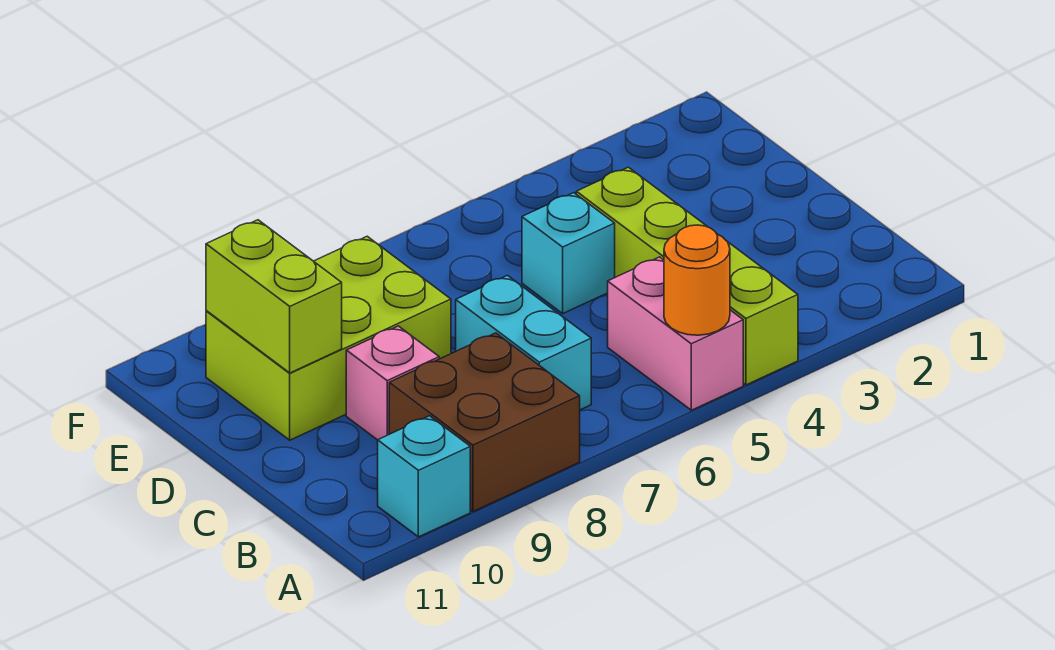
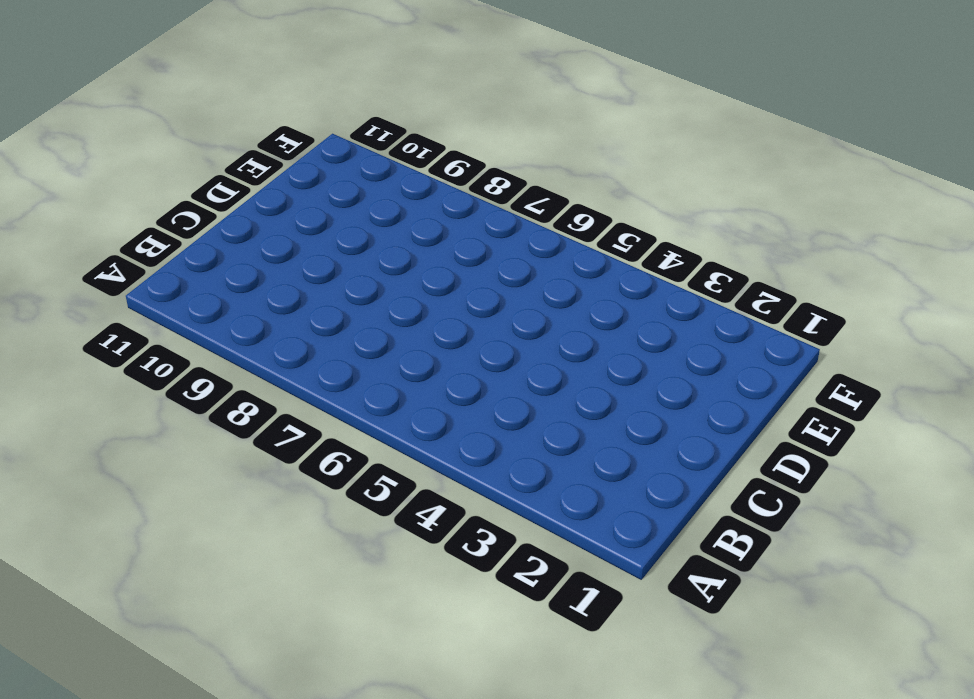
none -> lime 1x4 brick [576,167,798,385]
none -> pink 1x2 brick [608,257,743,410]

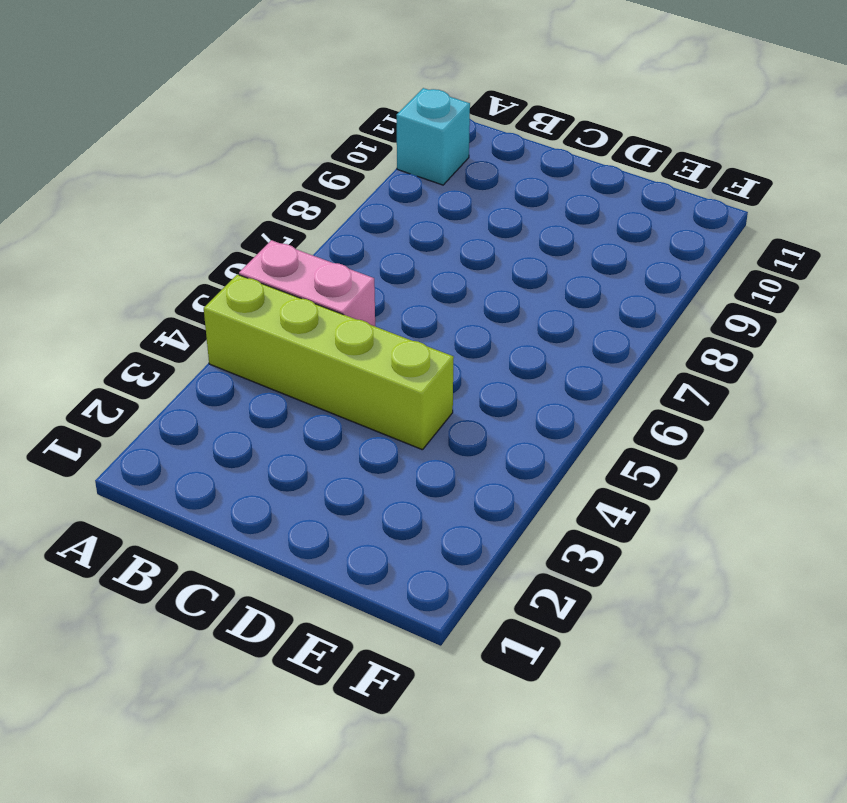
none -> brown 2x2 brick [389,333,580,512]
none -> cyan 1x2 brick [456,276,591,410]

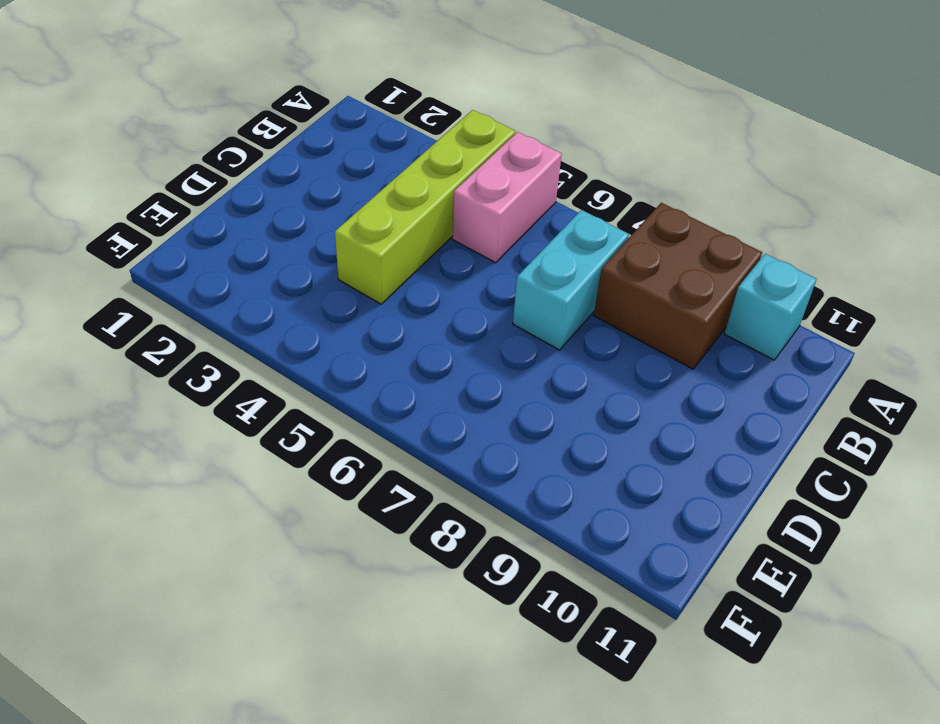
none -> pink 1x1 brick [346,326,439,440]
none -> cyan 1x1 brick [522,193,615,313]

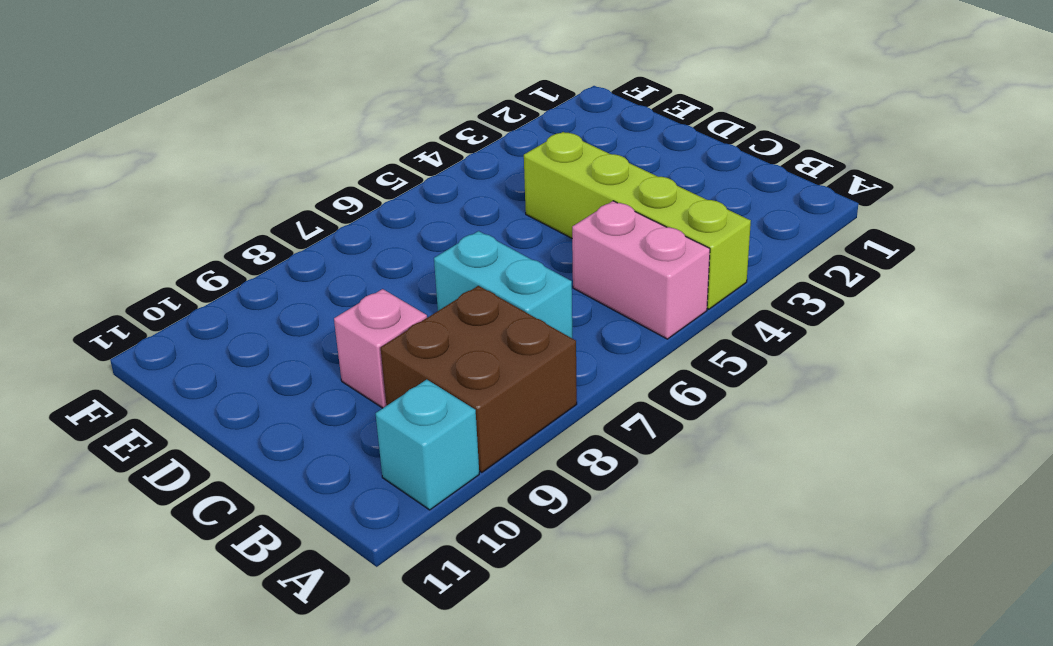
none -> cyan 1x1 brick [522,193,615,313]
none -> lime 2x3 brick [206,236,451,440]

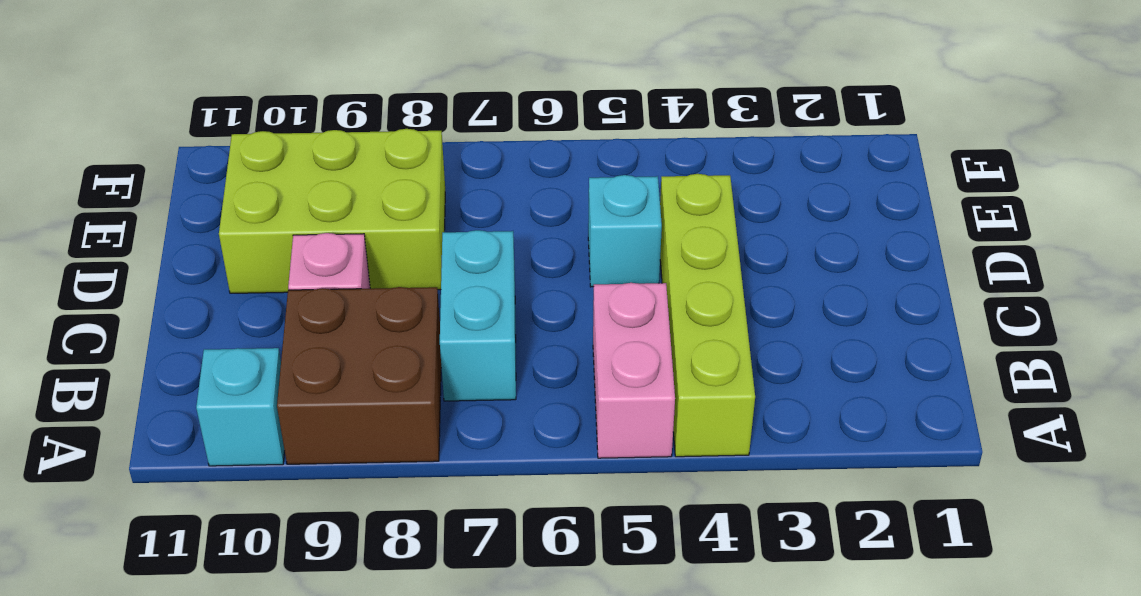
none -> orange 1x1 round brick [664,225,730,335]
none -> lime 1x2 brick [206,220,342,373]

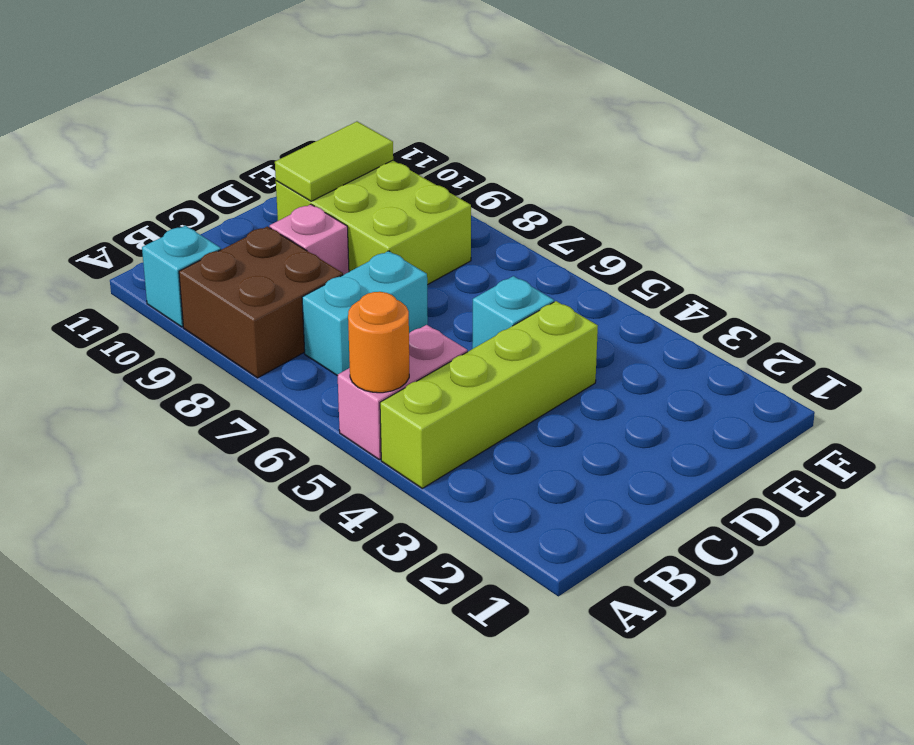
lime 1x2 tile [275,122,393,201] -> lime 1x2 brick [206,220,342,373]

